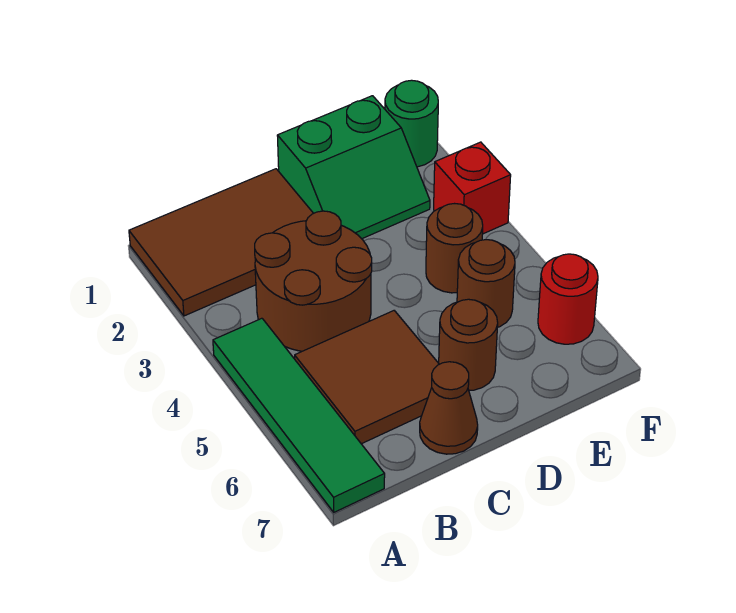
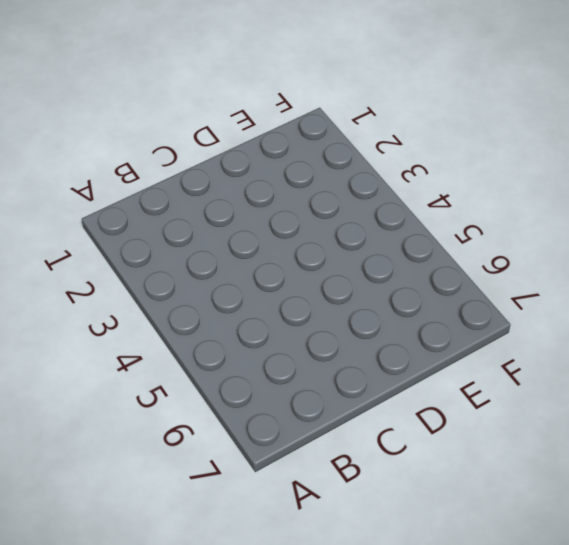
none -> brown 2x3 tile [129,169,313,316]
none -> green 1x4 tile [213,318,385,512]
none -> brown 2x2 round brick [255,211,372,351]

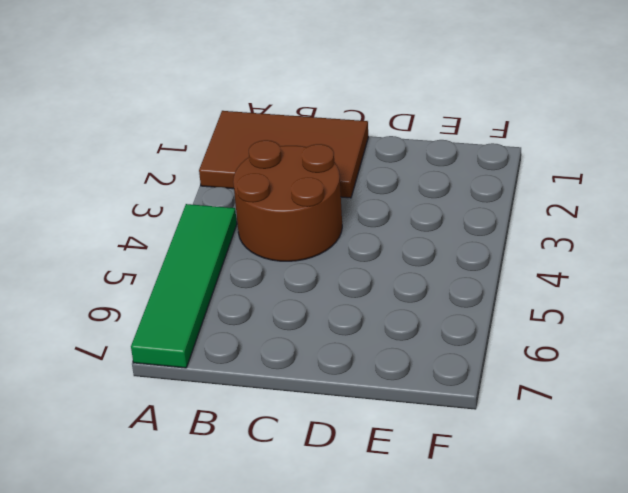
none -> brown 2x2 tile [295,311,439,444]
none -> brown 1x1 cone [420,362,478,454]
none -> green 2x2 slope [277,96,430,239]

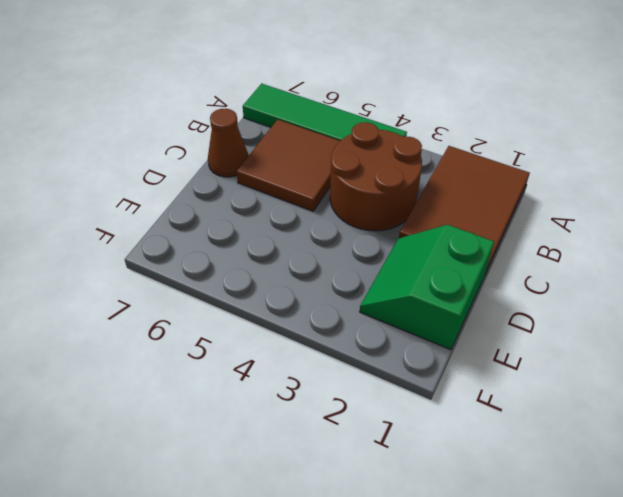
none -> brown 1x1 round brick [439,299,498,390]
none -> brown 1x1 round brick [426,204,483,293]
none -> brown 1x1 round brick [457,240,515,327]

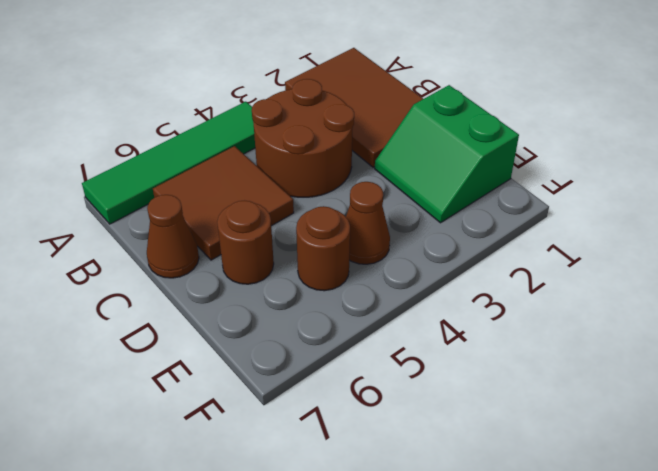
brown 1x1 cone [346,182,390,264] -> brown 1x1 round brick [426,204,483,293]
none -> green 1x1 round brick [385,80,438,167]
none -> red 1x1 brick [434,142,511,234]
none -> red 1x1 round brick [538,254,598,344]

